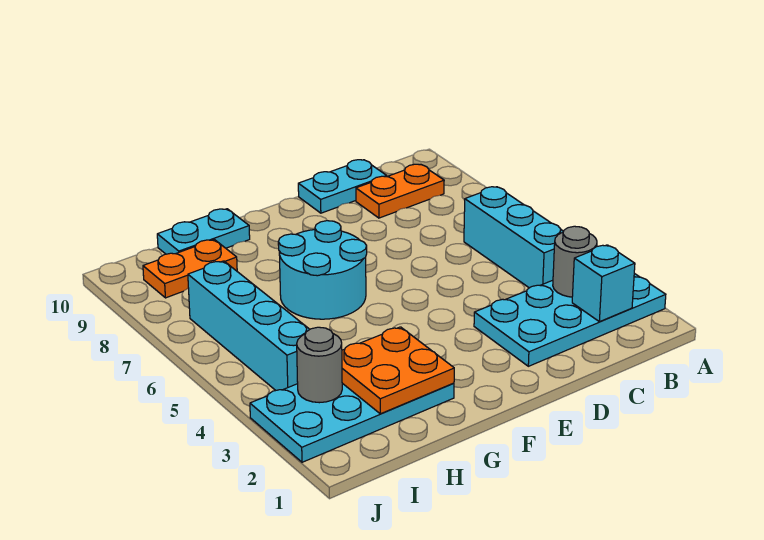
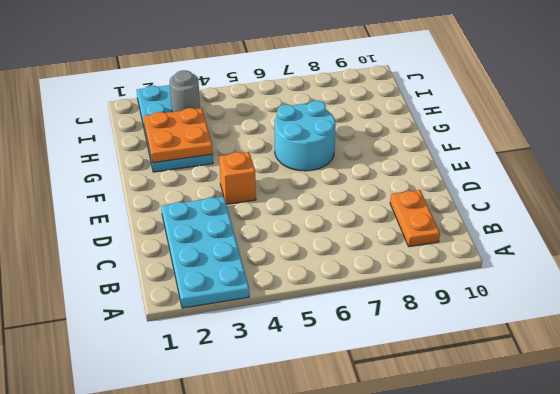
orange 1x1 brick [219,152,256,204] -> none
none -> cyan 1x3 brick [464,187,564,288]
none -> cyan 1x2 plate [298,160,387,213]
none -> cyan 1x2 plate [157,209,250,254]

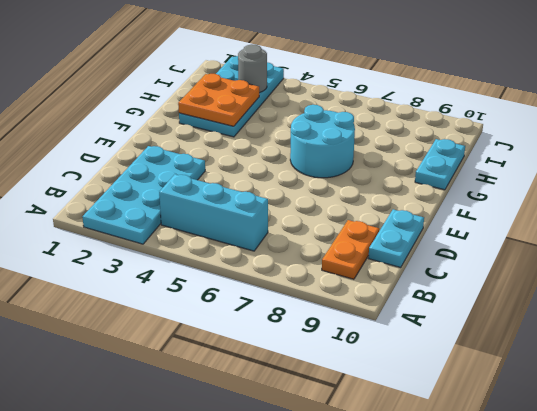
none -> orange 1x2 plate [143,240,237,298]
none -> cyan 1x4 brick [188,261,310,390]
none -> cyan 1x1 brick [572,245,635,322]

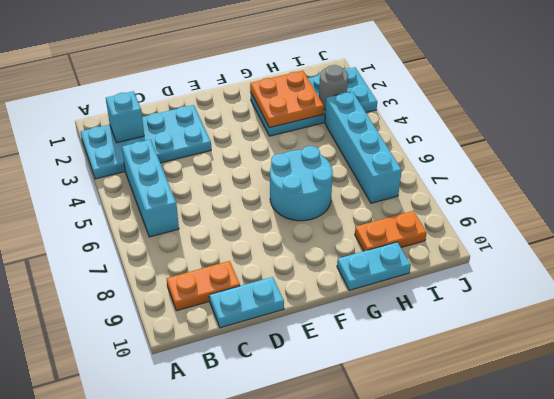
none -> grey 1x1 round brick [553,226,597,297]

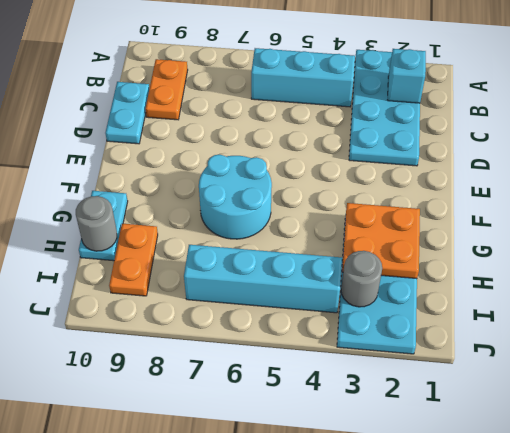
grey 1x1 round brick [76,196,117,251] -> grey 1x1 round brick moved to [553,226,597,297]

